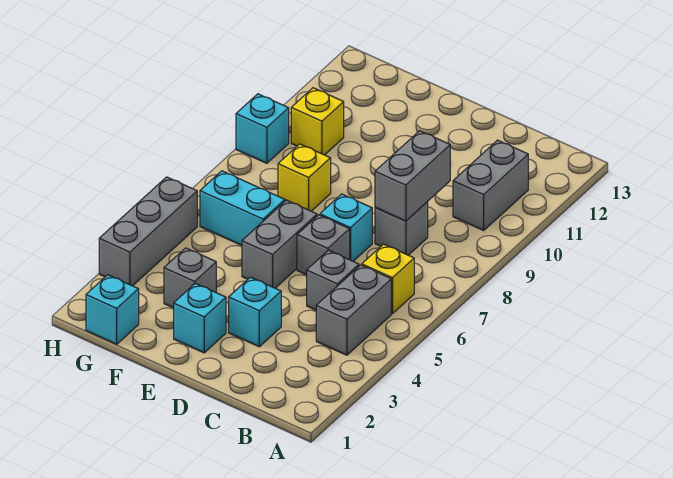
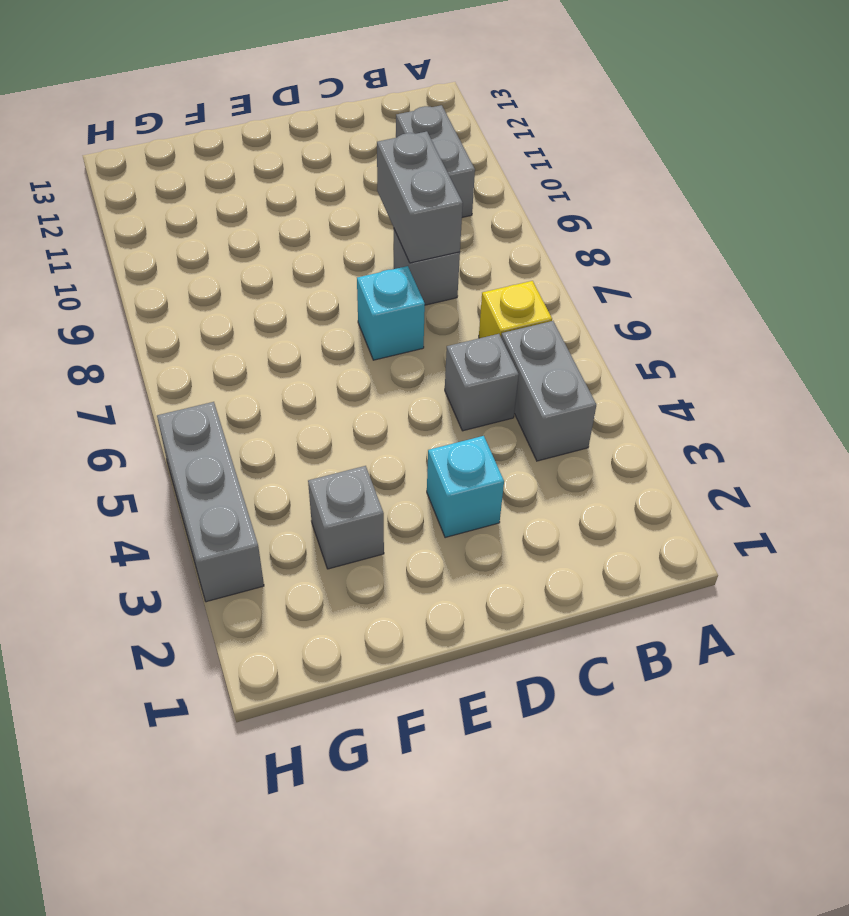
none -> grey 1x1 brick [297,215,350,275]
none -> cyan 1x1 brick [174,283,226,353]
none -> grey 1x2 brick [242,200,317,288]

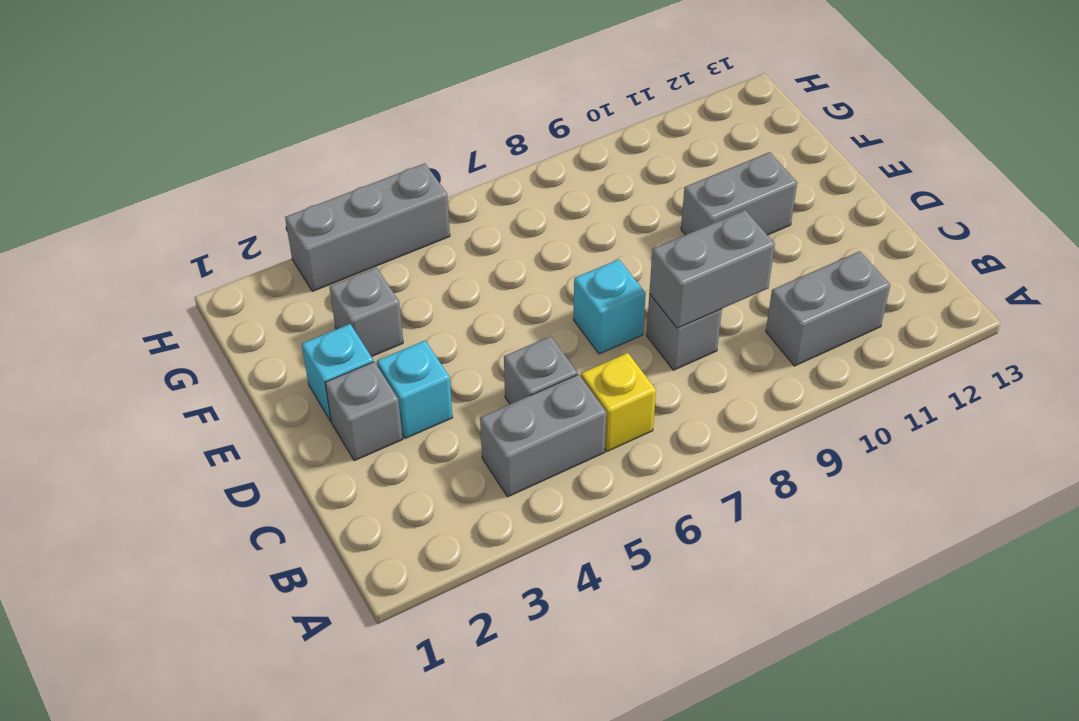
grey 1x1 brick [325,362,403,461] -> grey 1x1 brick moved to [297,215,350,275]
grey 1x2 brick [681,152,797,235] -> grey 1x2 brick moved to [242,200,317,288]
none -> cyan 1x2 brick [200,171,285,245]
none -> yellow 1x1 brick [278,144,331,211]
none -> cyan 1x1 brick [86,275,139,344]

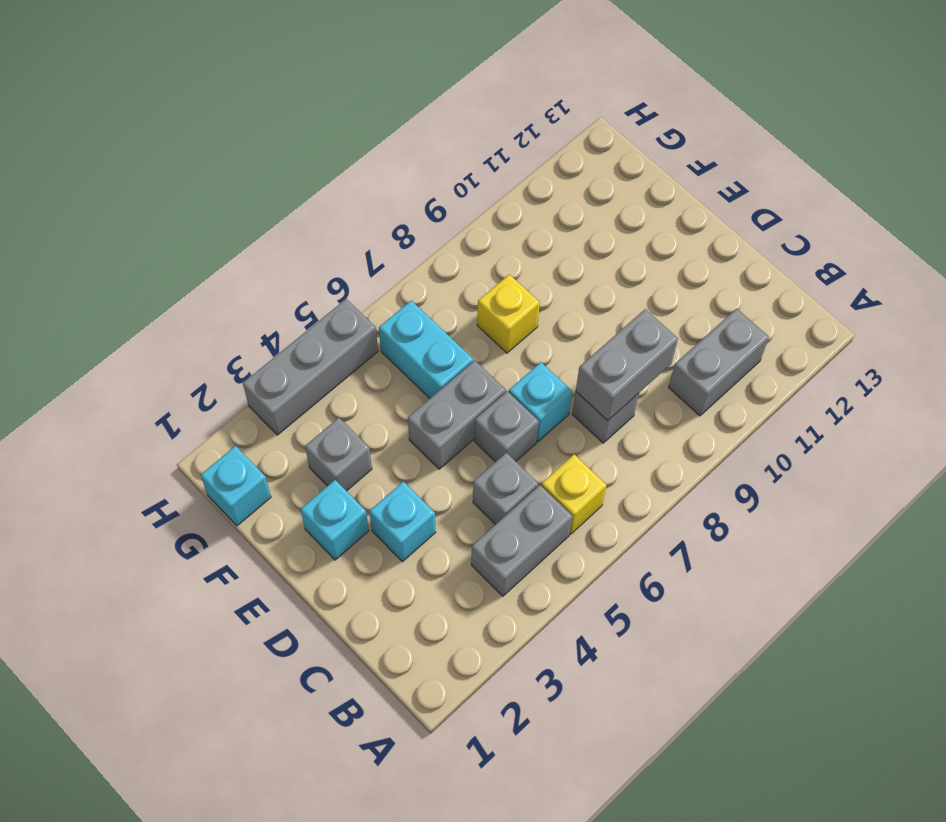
none -> yellow 1x1 brick [291,88,344,155]
none -> cyan 1x1 brick [236,94,289,163]

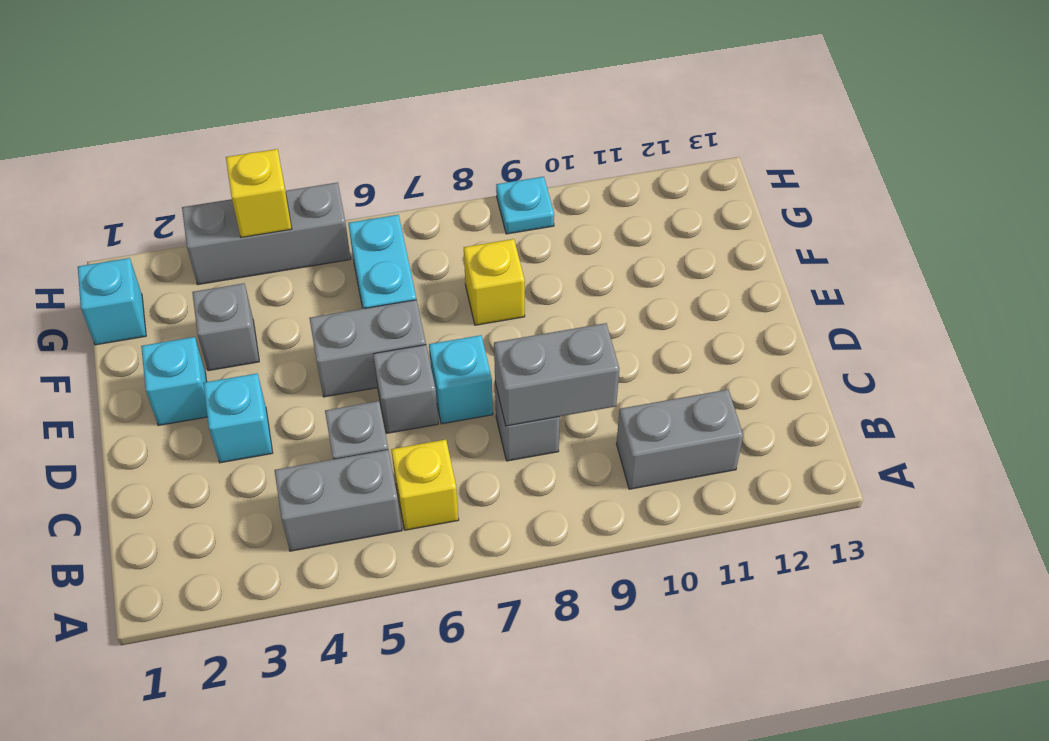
yellow 1x1 brick [226,149,292,237] -> yellow 1x1 brick moved to [291,88,344,155]
cyan 1x1 plate [496,177,554,234] -> cyan 1x1 brick [236,94,289,163]

